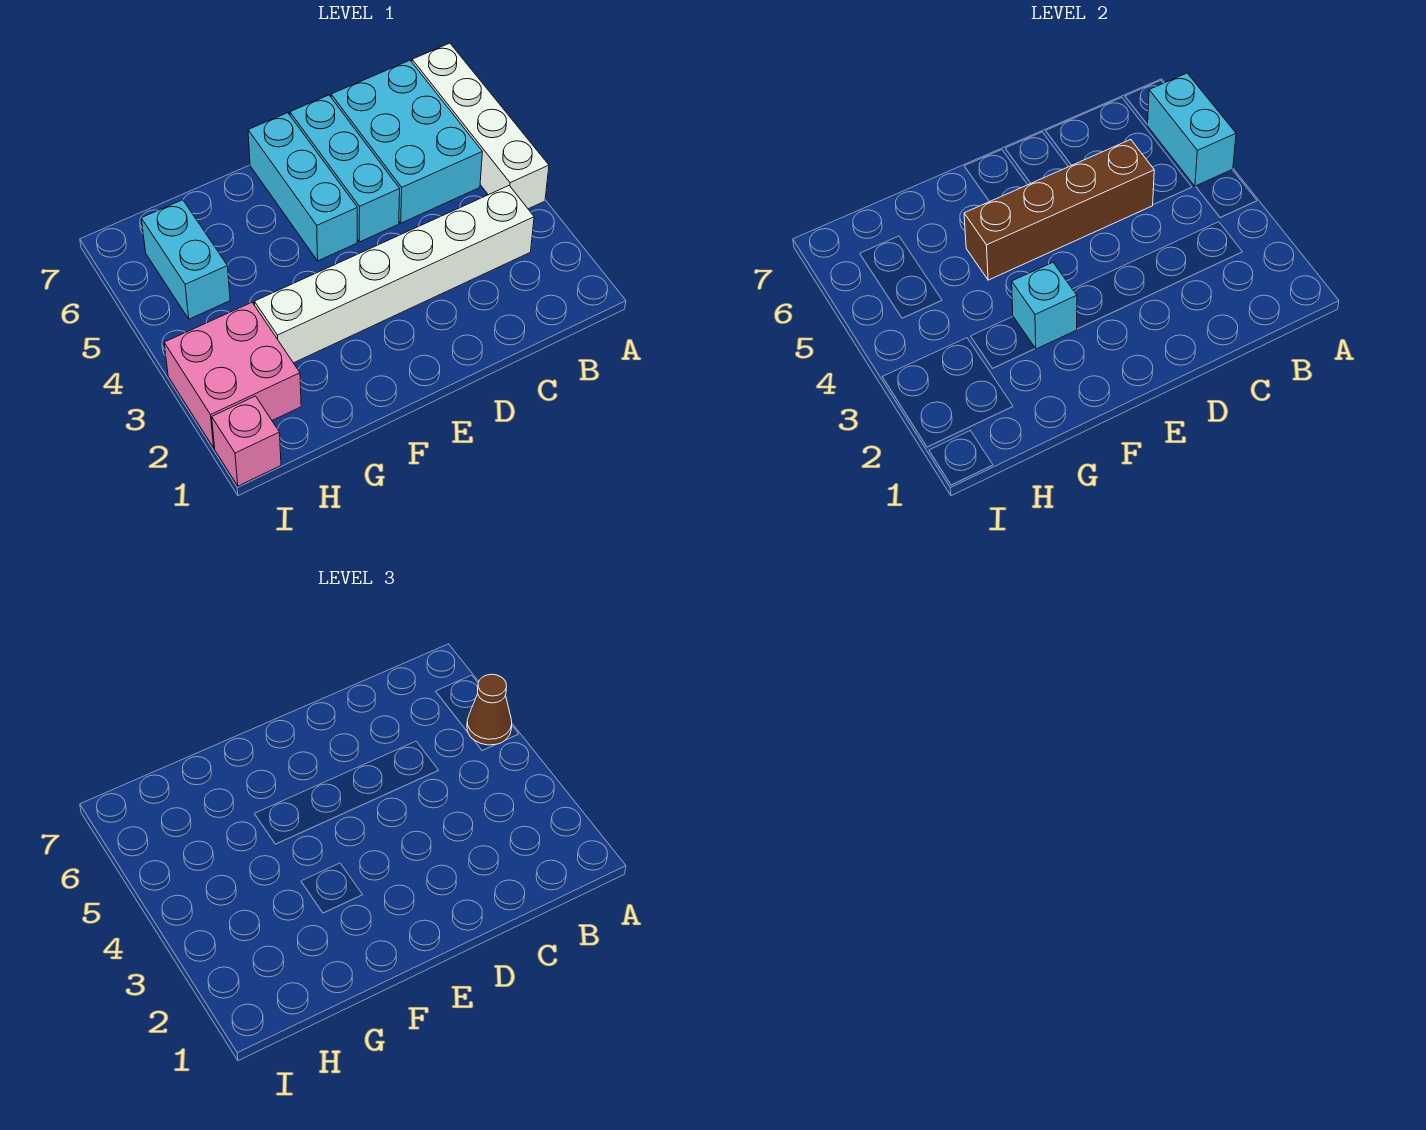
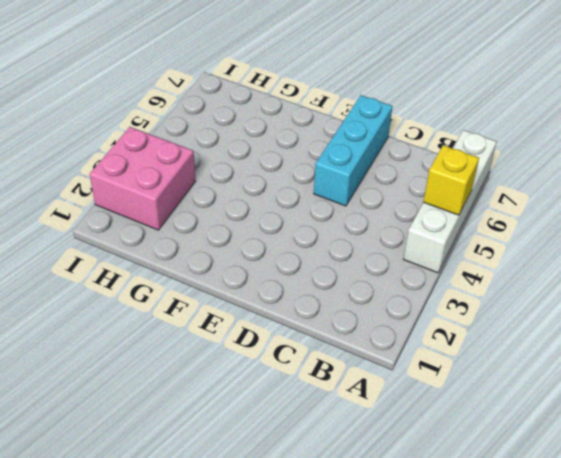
yellow 1x1 brick [423,145,479,215] -> cyan 1x2 brick [1148,73,1236,186]
none -> white 1x6 brick [254,186,534,363]
none -> cyan 2x3 brick [331,60,482,223]
none -> cyan 1x3 brick [248,113,357,261]

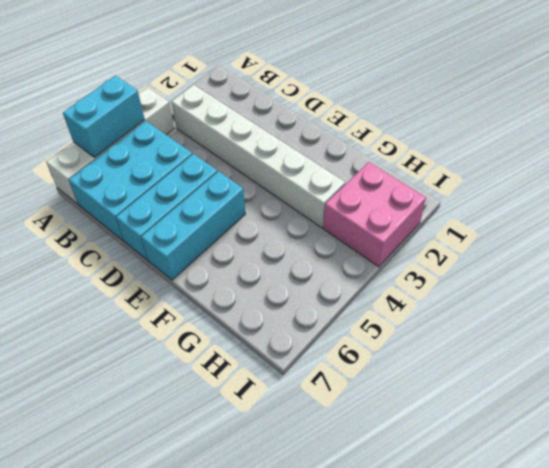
none -> cyan 1x2 brick [141,200,230,319]
none -> pink 1x1 brick [212,396,281,486]
none -> brown 1x4 brick [964,140,1154,280]

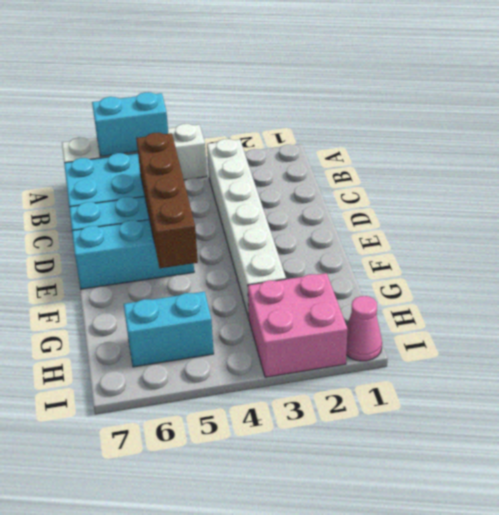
pink 1x1 cone [346,296,382,361] -> pink 1x1 brick [212,396,281,486]
none -> cyan 1x1 brick [1012,262,1077,349]
none -> brown 1x1 cone [467,674,512,745]

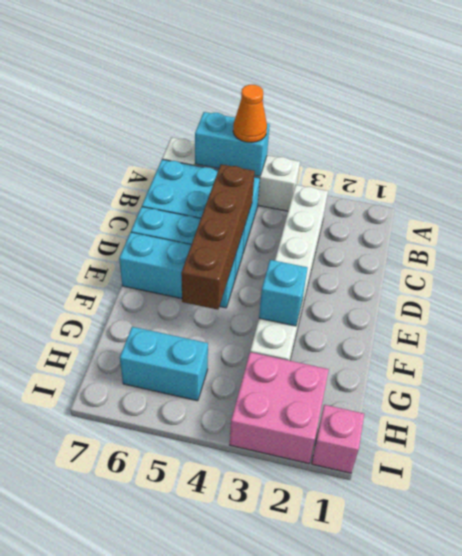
orange 1x1 cone [233,85,267,143] -> brown 1x1 cone [467,674,512,745]

